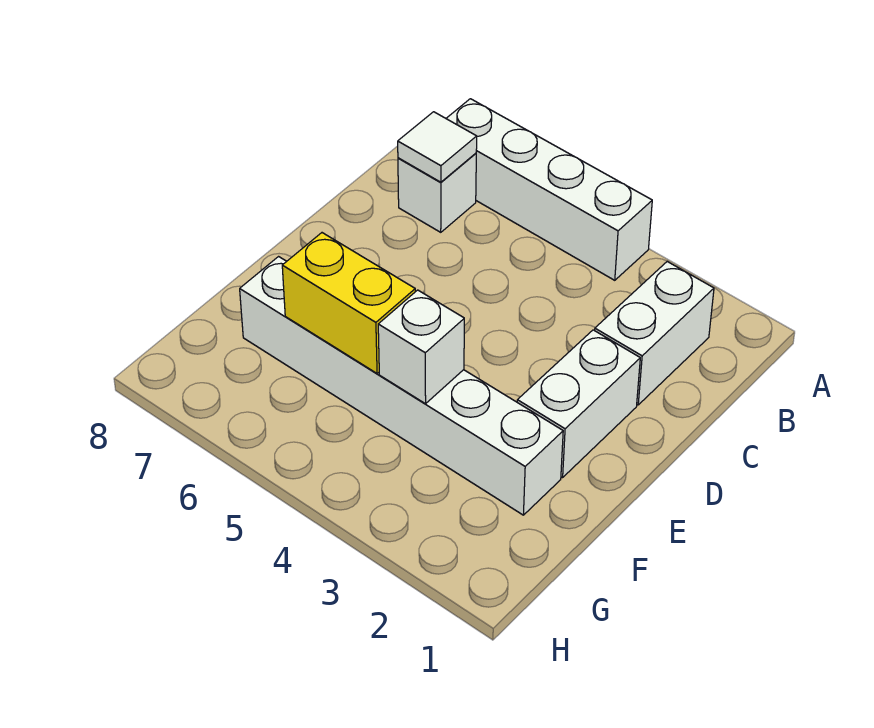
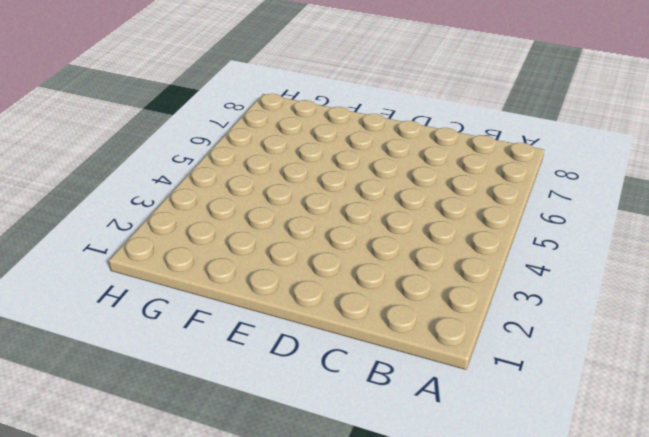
none -> white 1x4 brick [446,99,652,280]
none -> white 1x2 brick [595,261,714,405]

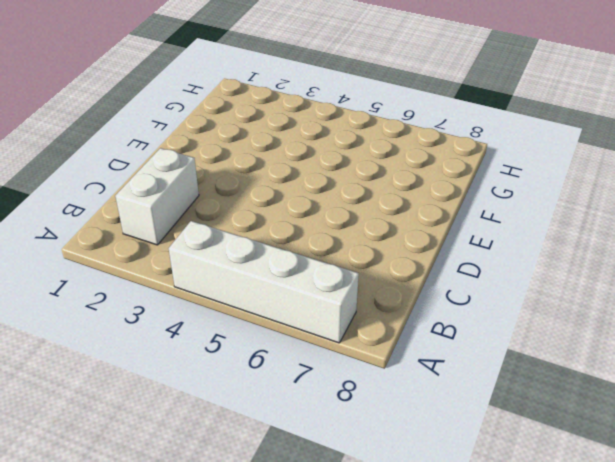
none -> white 1x1 brick [398,153,476,232]
none -> white 1x2 brick [517,330,640,478]

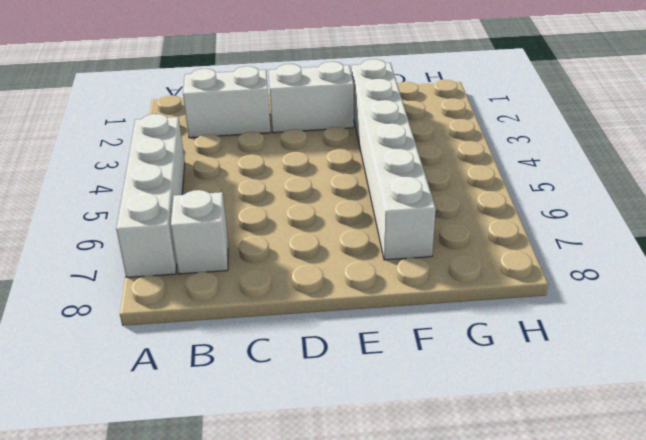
none -> white 1x1 tile [398,112,477,182]
none -> white 1x1 brick [378,290,464,404]

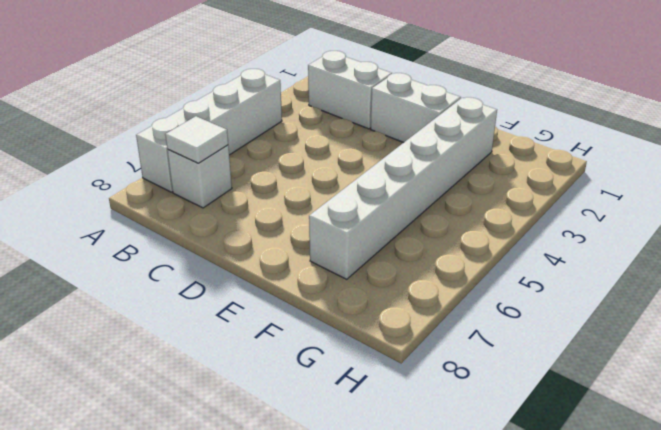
none -> white 1x1 brick [378,290,464,404]
none -> yellow 1x2 brick [282,233,415,373]

